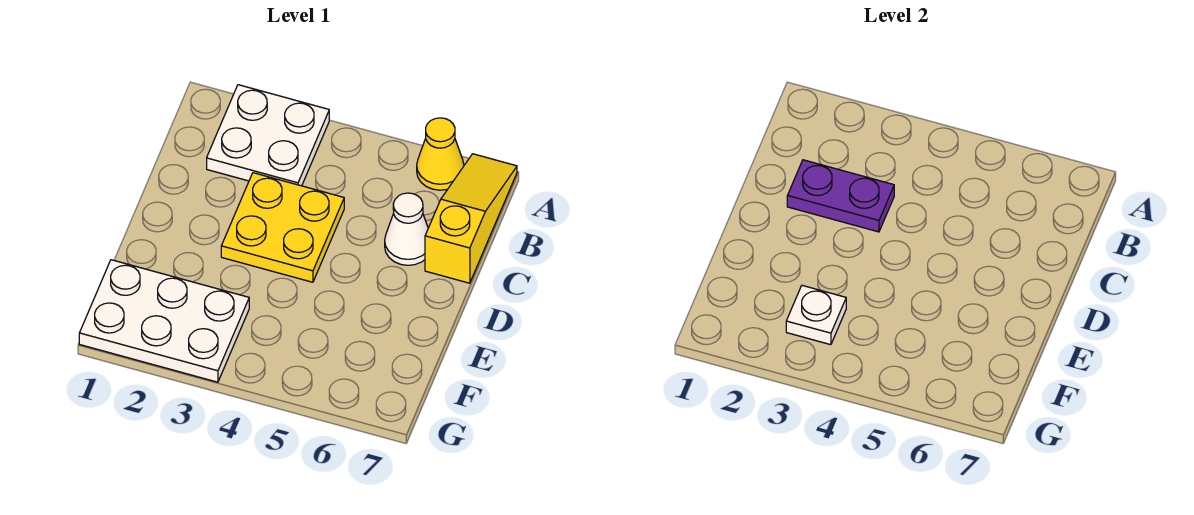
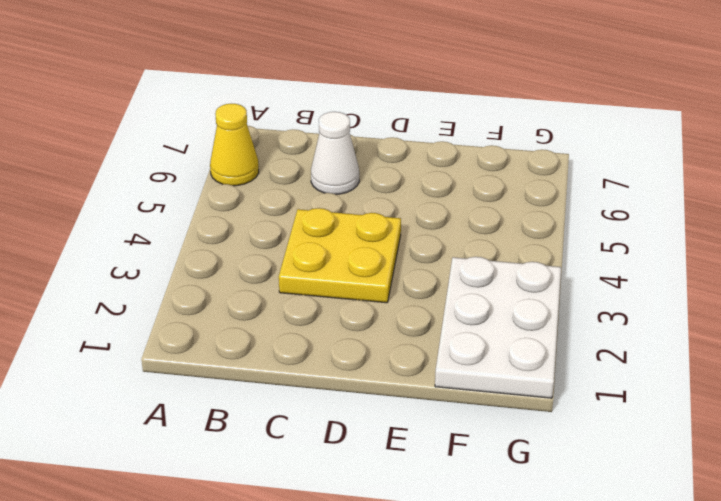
none -> white 2x2 plate [207,85,329,186]
none -> yellow 1x3 slope [425,154,517,283]

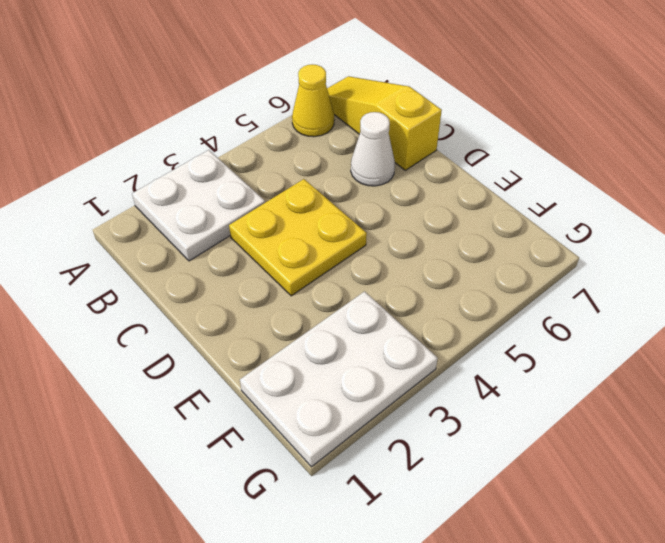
none -> purple 1x2 plate [787,160,894,232]
none -> white 1x1 plate [786,286,846,345]

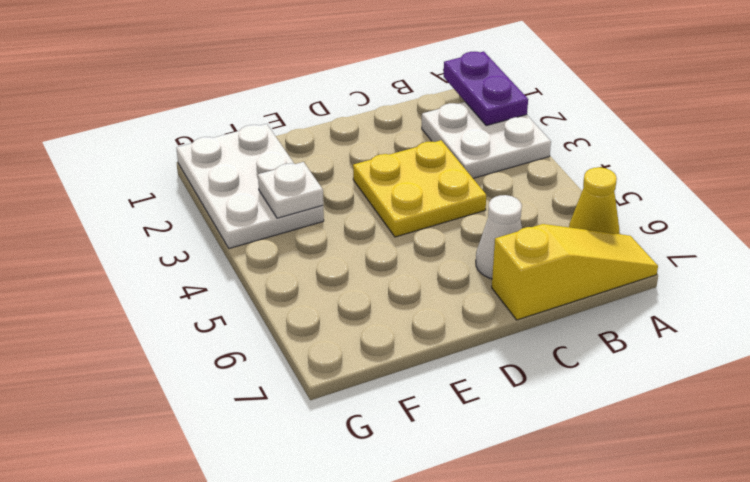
purple 1x2 plate [444,51,528,126] -> purple 1x2 plate moved to [787,160,894,232]

